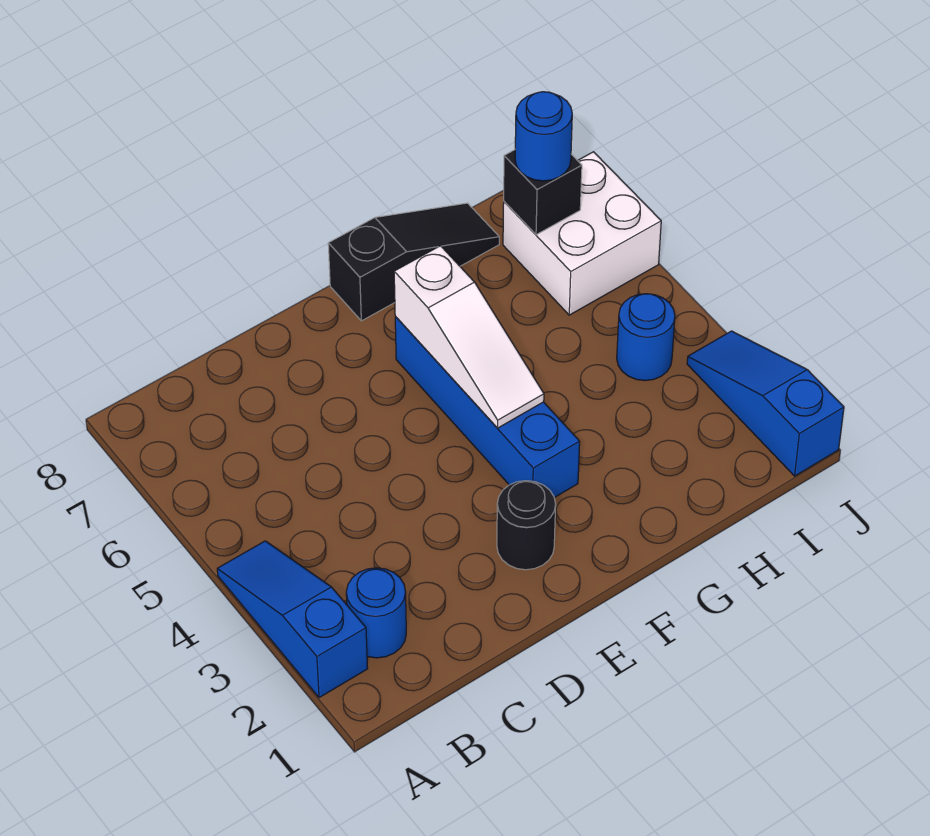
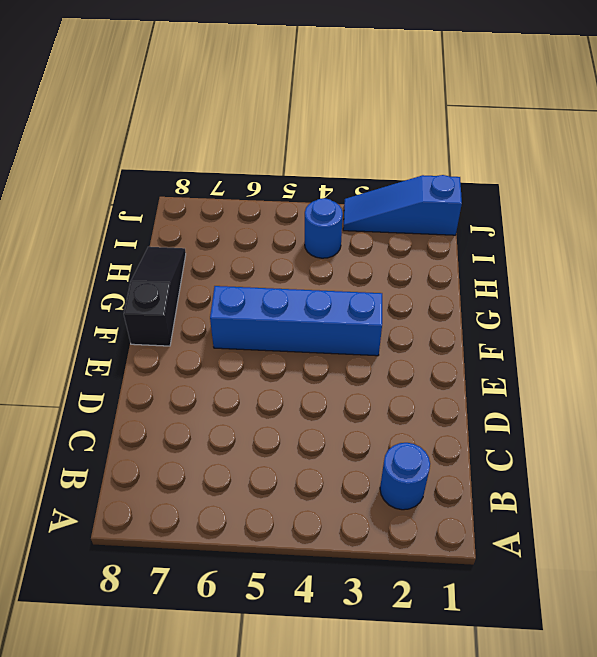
none -> blue 1x3 slope [217,541,368,698]
none -> black 1x1 round brick [497,481,556,570]

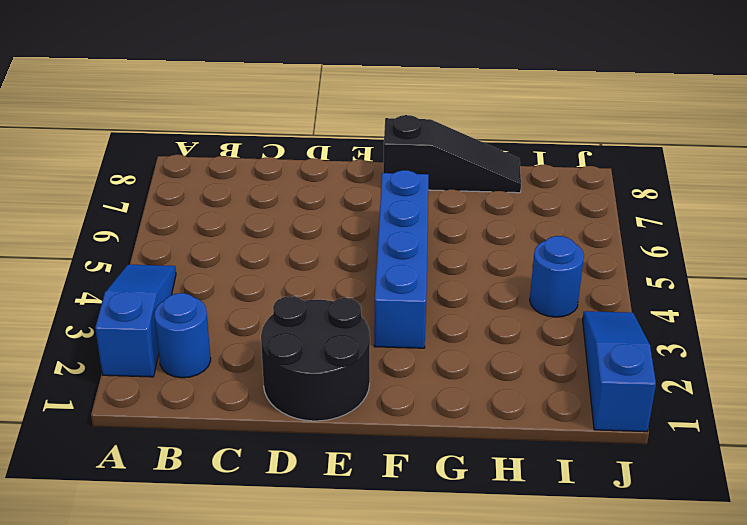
black 2x2 round brick [261,296,370,421] -> black 1x1 round brick [497,481,556,570]
none -> white 2x2 brick [503,152,661,315]
none -> white 1x3 slope [394,246,544,428]

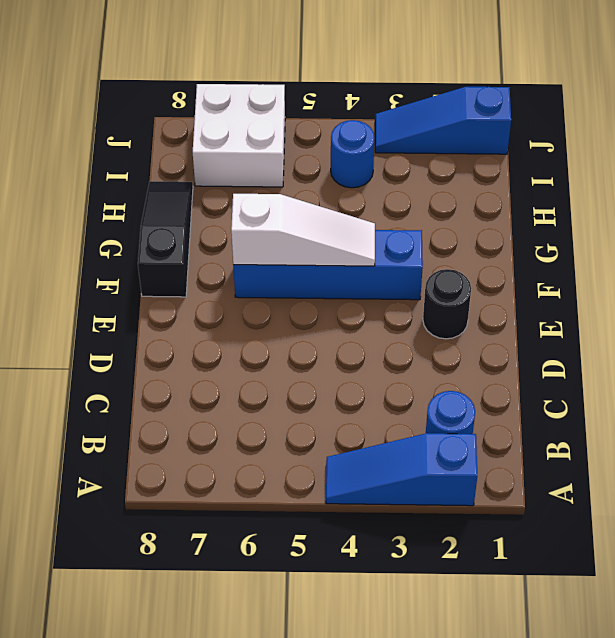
none -> black 1x1 brick [504,150,582,235]
none -> blue 1x1 round brick [515,92,572,181]

